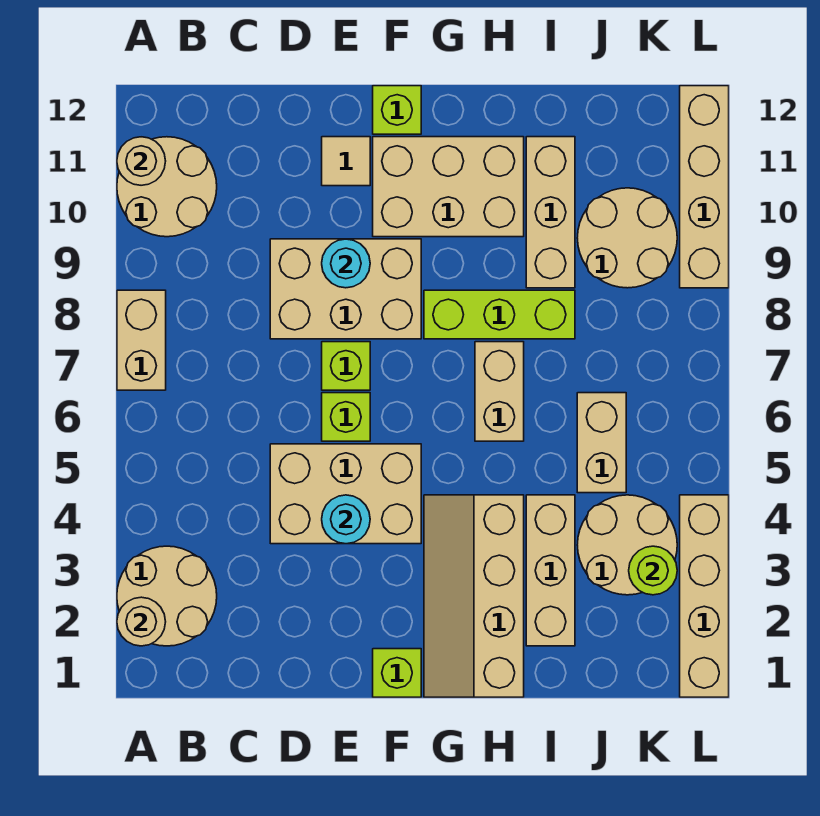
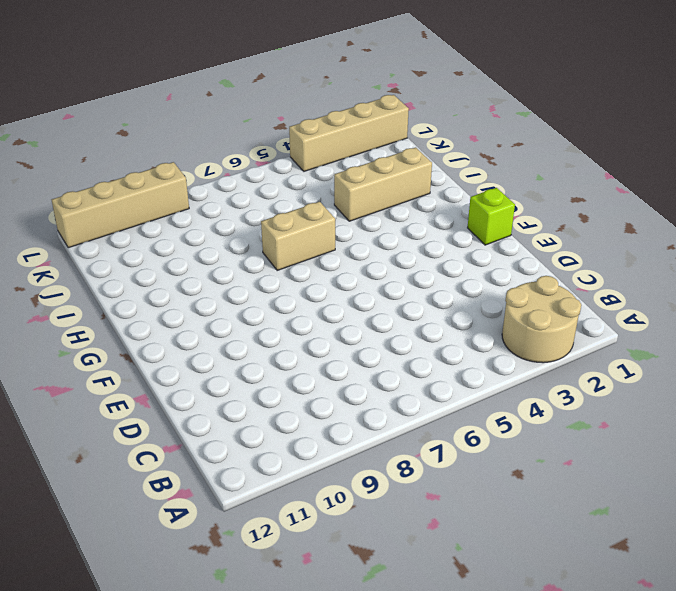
none -> tan 1x2 brick [117,290,166,390]
none -> tan 2x2 round brick [117,137,217,237]
none -> tan 2x3 brick [270,444,421,544]

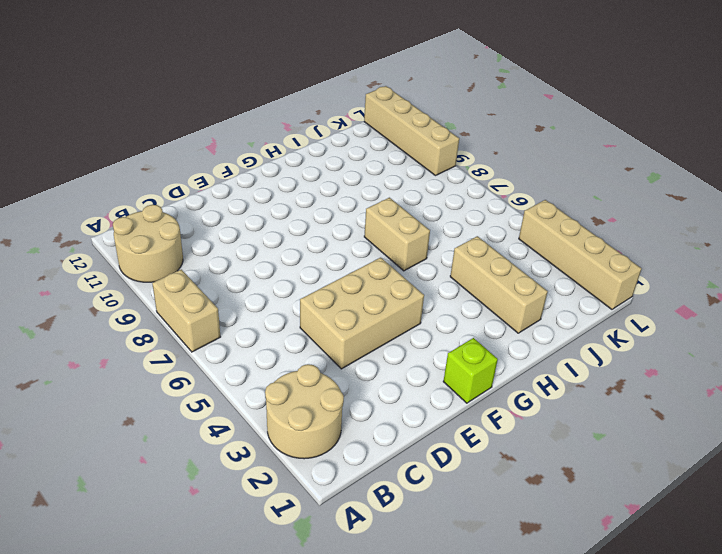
none -> tan 2x3 brick [270,239,421,339]
none -> lime 1x1 brick [322,393,370,441]
none -> lime 1x1 brick [322,342,370,390]

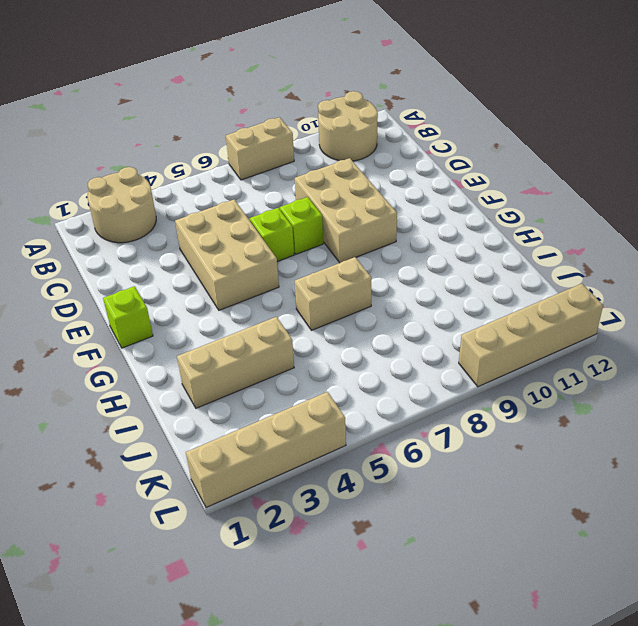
none -> tan 1x1 tile [322,137,370,186]
none -> tan 2x3 brick [373,137,524,237]
none -> lime 1x1 brick [373,86,421,134]

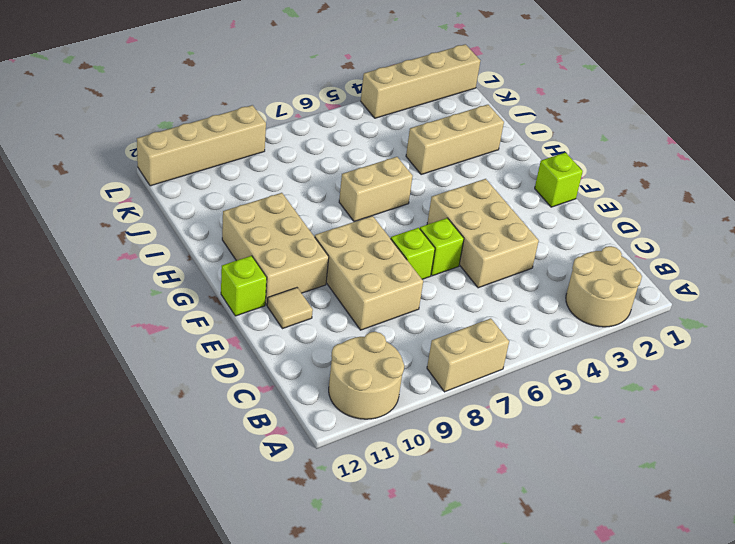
none -> tan 2x4 slope [424,495,524,697]
none -> lime 1x3 brick [424,290,575,339]
none -> tan 1x3 brick [526,137,575,288]

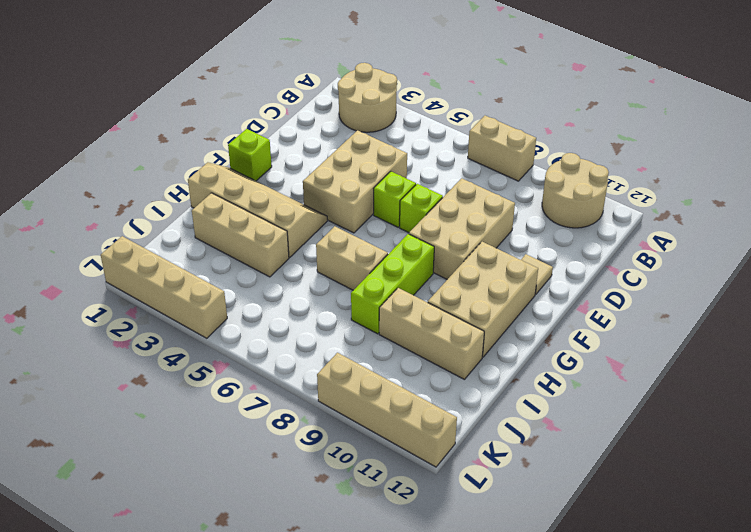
none -> lime 1x1 brick [373,86,421,134]
none -> tan 2x2 round brick [577,495,677,595]
none -> tan 1x2 brick [577,393,626,493]

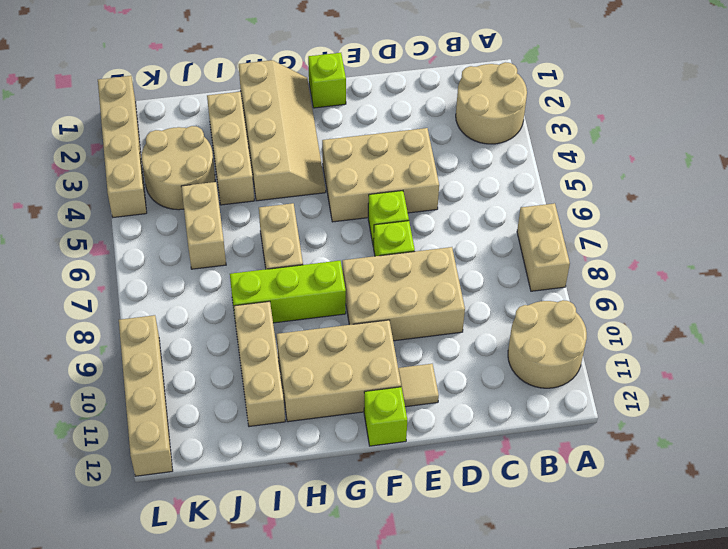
none -> tan 2x2 round brick [577,188,677,288]
none -> tan 1x1 round brick [117,597,166,646]
none -> tan 1x1 round brick [117,137,166,185]

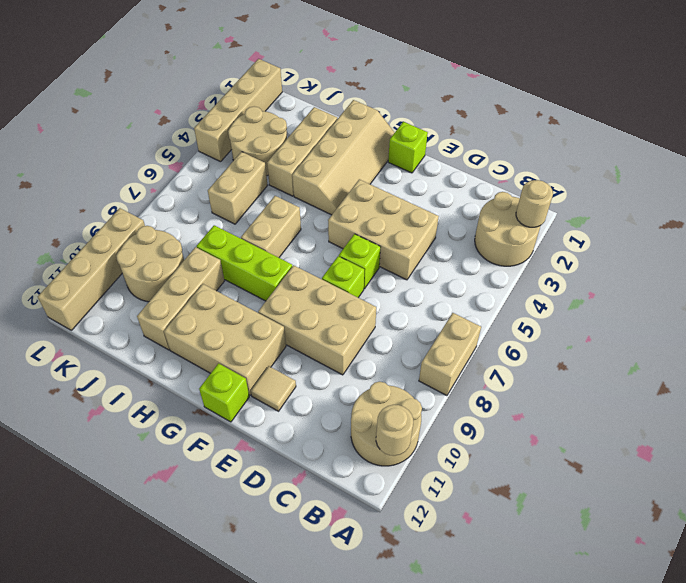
none -> cyan 1x1 round brick [322,495,370,544]
none -> cyan 1x1 round brick [322,239,370,288]
none -> lime 1x1 round brick [629,546,677,595]

